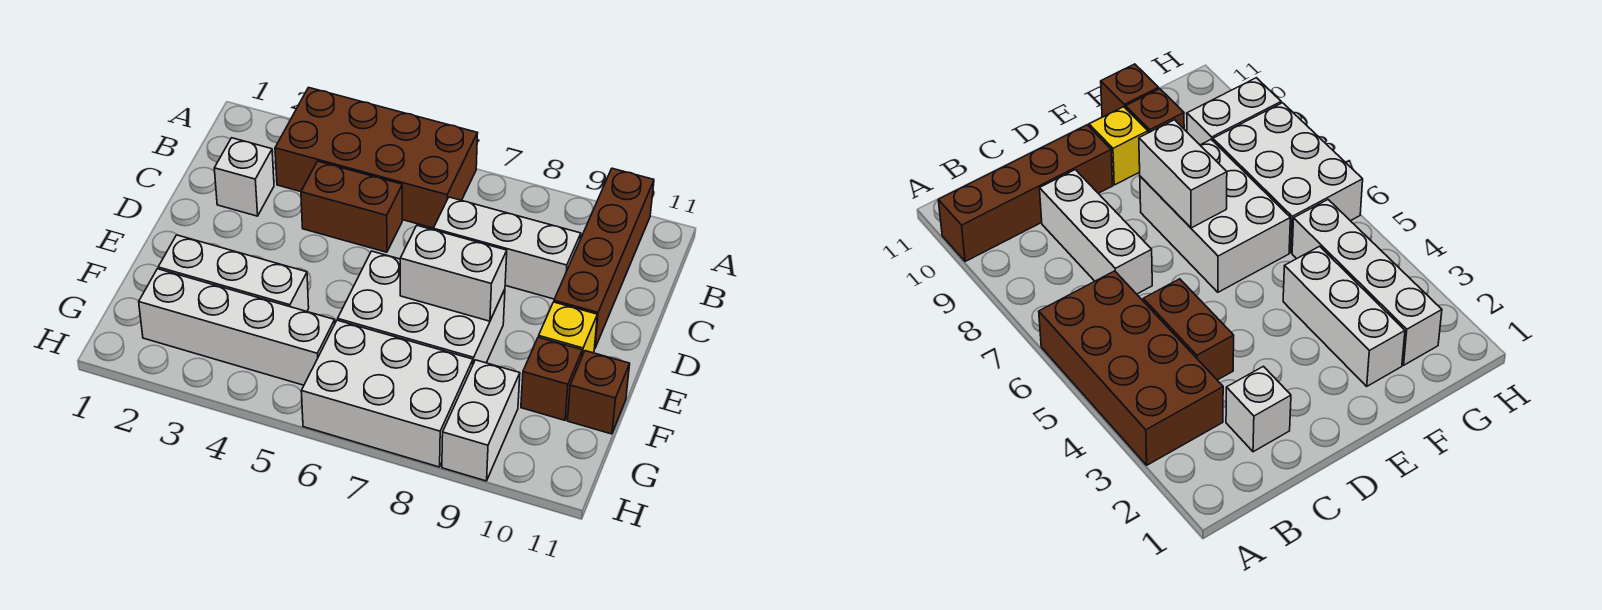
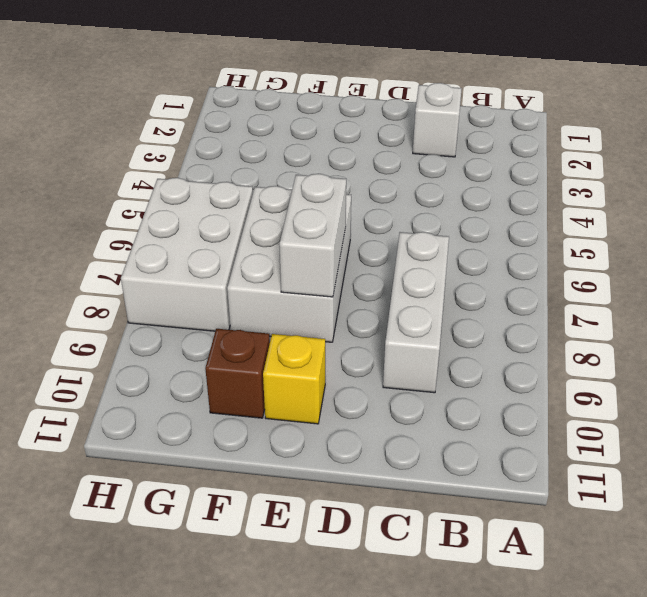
none -> brown 2x4 brick [275,88,478,228]
none -> brown 1x4 brick [554,168,654,349]
none -> brown 1x2 brick [301,161,402,252]

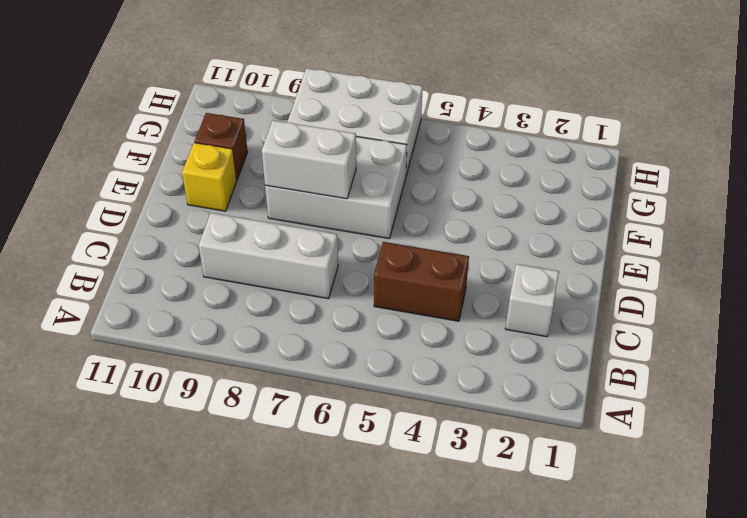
none -> brown 2x4 brick [275,88,478,228]
none -> brown 1x4 brick [554,168,654,349]
none -> white 1x3 brick [158,235,309,311]

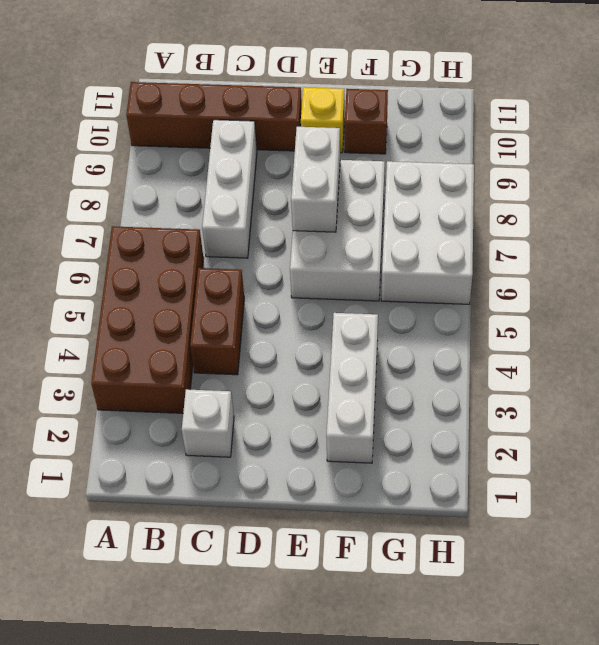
none -> brown 1x1 brick [567,351,630,434]
none -> white 1x4 brick [139,269,335,385]
none -> white 1x2 brick [442,360,520,481]

